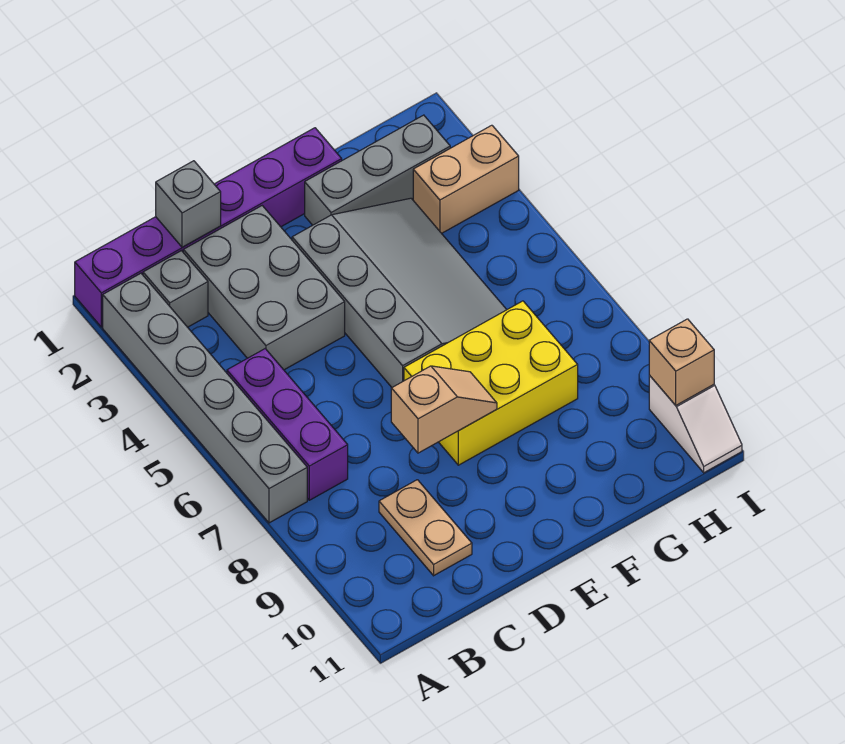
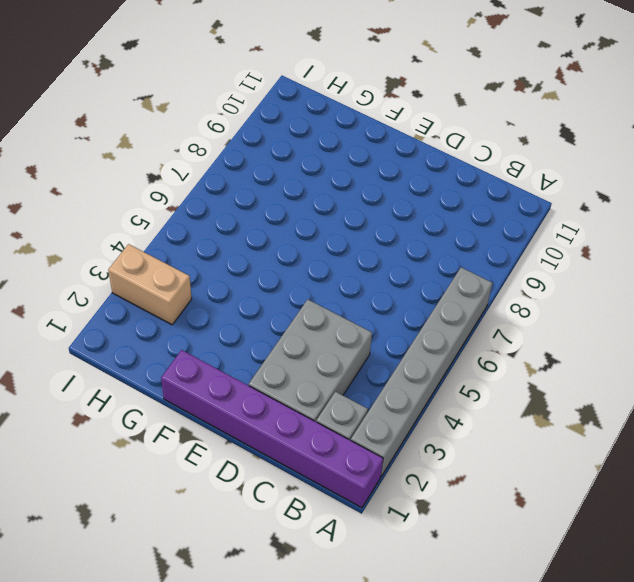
none -> purple 1x3 brick [227,349,348,500]
none -> tan 1x2 plate [379,480,472,576]
none -> grey 3x4 slope [292,198,507,387]

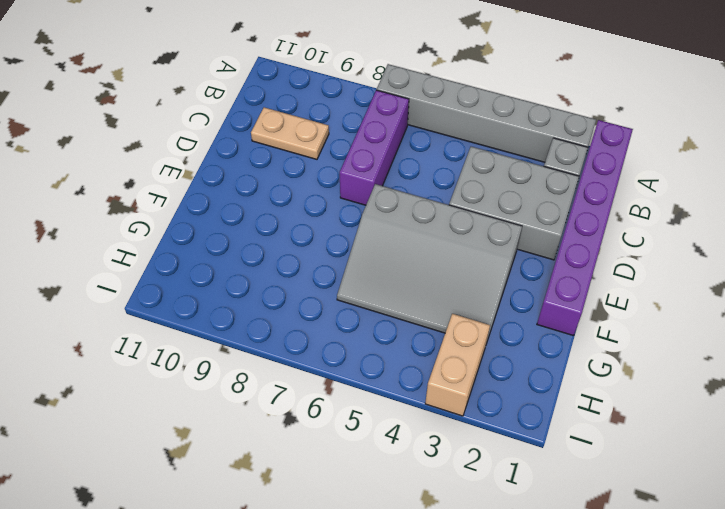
purple 1x3 brick [340,90,409,205] -> purple 1x3 brick turned to [227,349,348,500]
none -> yellow 2x3 brick [404,301,578,465]
none -> grey 1x3 brick [305,115,450,225]
none -> white 1x2 slope [649,375,742,473]

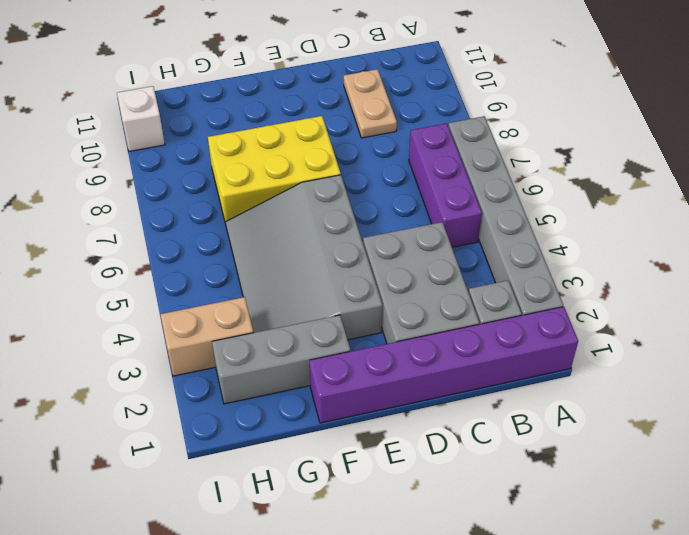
none -> grey 1x1 brick [156,161,221,247]
none -> tan 1x2 slope [391,366,497,453]
none -> tan 1x1 brick [649,319,714,405]

